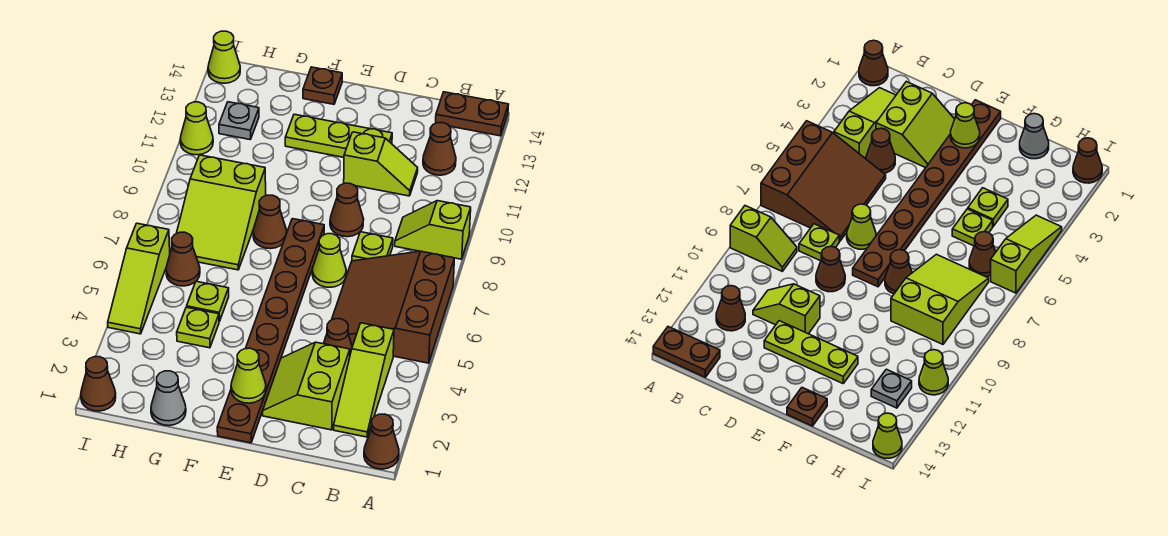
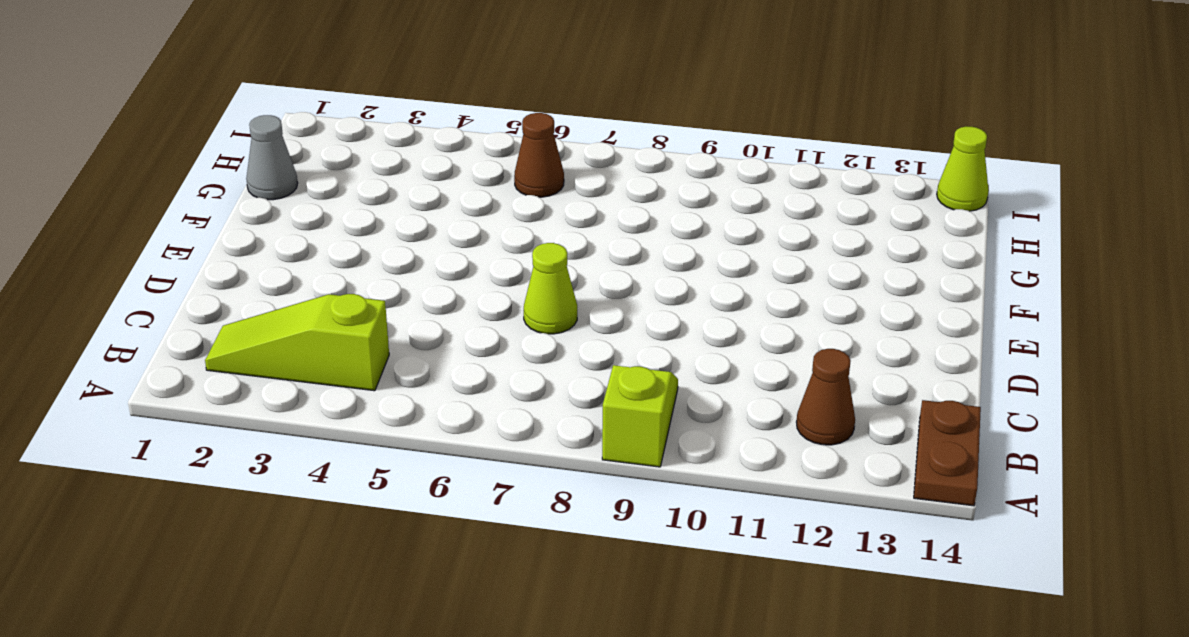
none -> brown 1x1 cone [364,414,399,469]
none -> brown 3x3 slope [332,251,454,363]
none -> lime 2x2 slope [263,342,350,430]

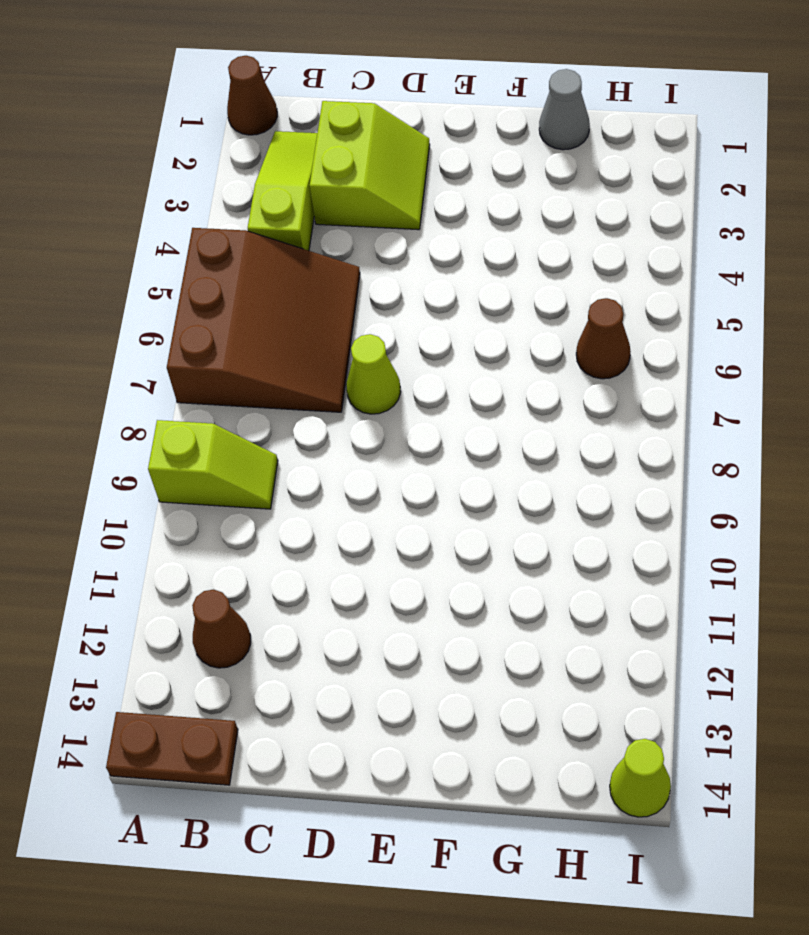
none -> brown 1x1 cone [324,319,352,354]
none -> lime 1x1 plate [352,232,393,261]
none -> lime 1x2 slope [344,132,418,196]

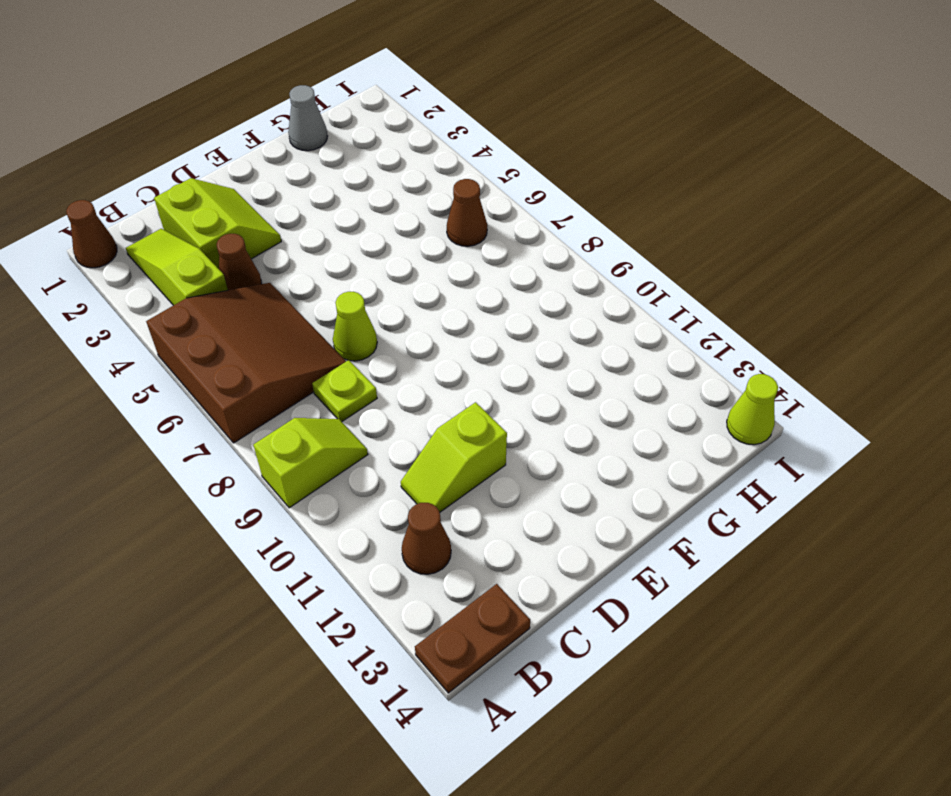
none -> brown 1x1 cone [330,183,364,237]
none -> lime 1x3 plate [285,114,392,157]
none -> brown 1x8 plate [217,219,324,443]

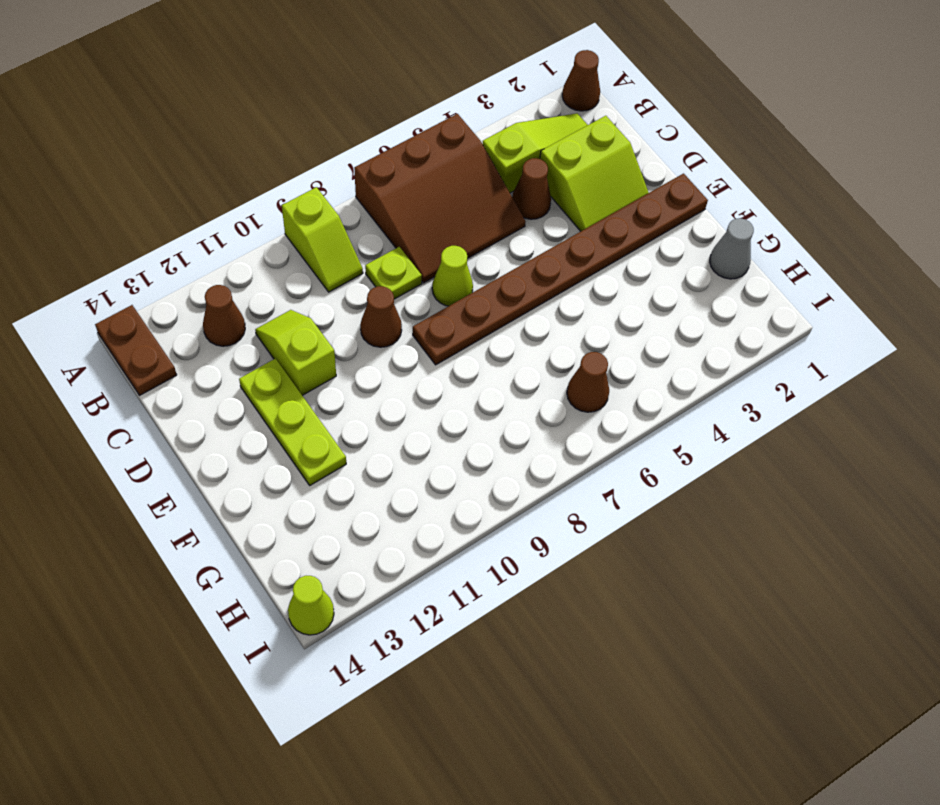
none -> brown 1x1 cone [253,195,287,249]
none -> brown 1x1 plate [303,67,342,104]
none -> lime 1x1 plate [177,307,219,348]

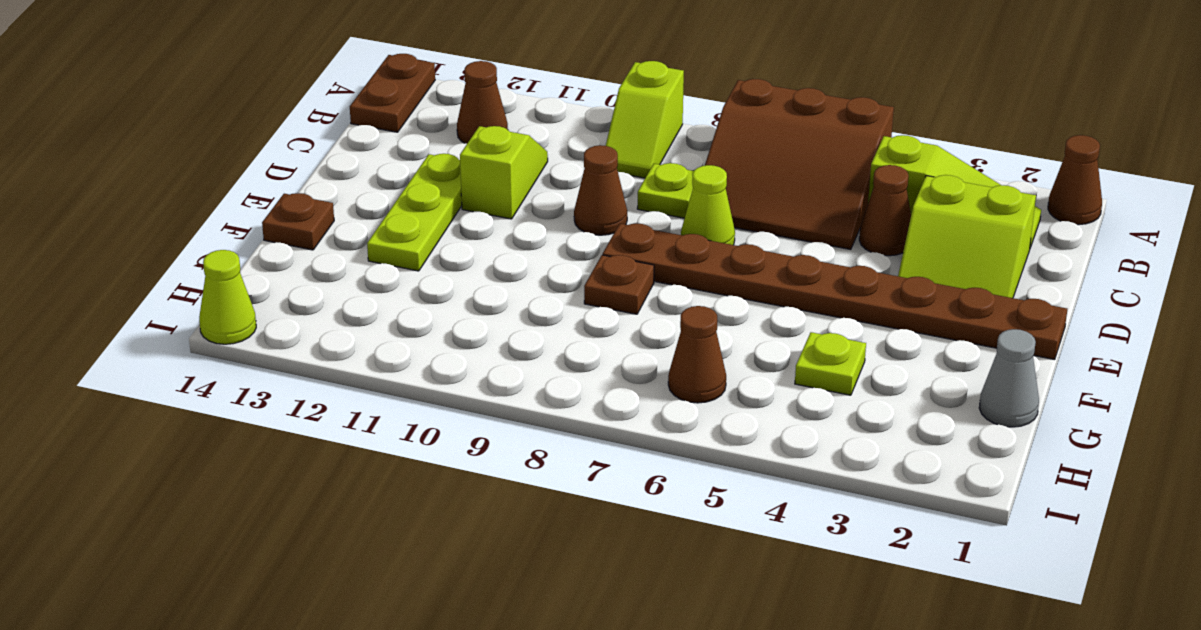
brown 1x1 plate [584,255,654,314] -> brown 1x1 cone [253,195,287,249]
none -> lime 1x1 plate [187,281,229,321]
none -> lime 2x3 slope [176,155,266,270]
none -> grey 1x1 plate [219,102,259,139]

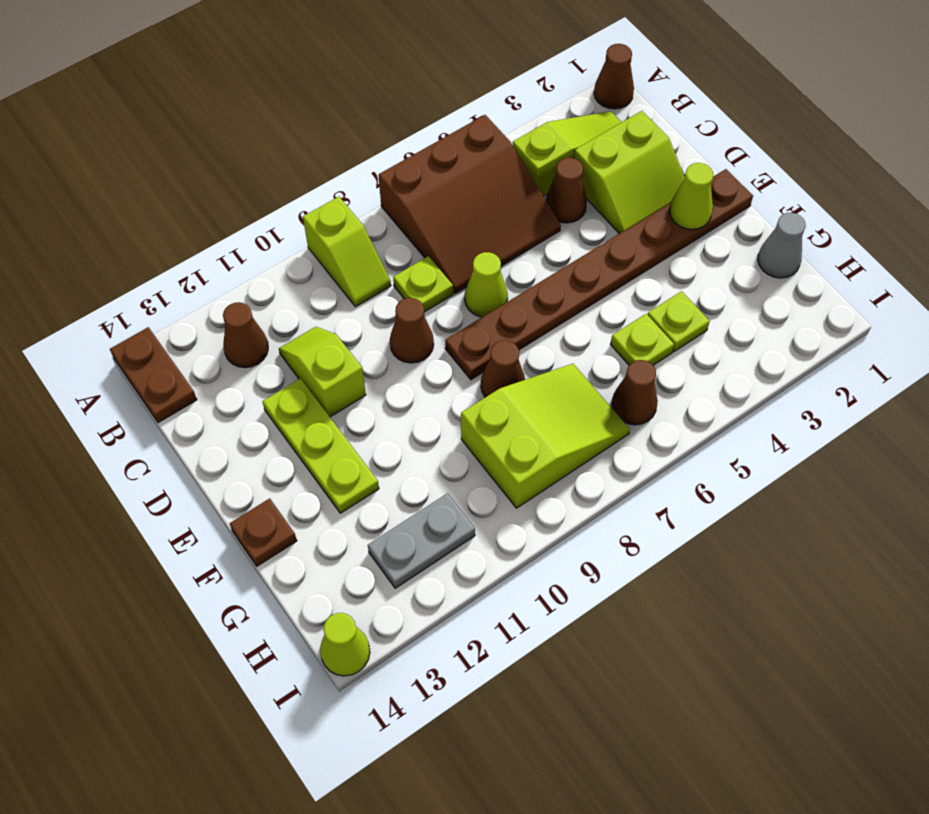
grey 1x2 plate [368,493,475,588] -> grey 1x1 plate [219,102,259,139]
none -> brown 1x1 cone [81,357,116,411]
none -> lime 1x3 slope [108,223,170,334]
none -> lime 1x1 cone [180,102,213,155]

